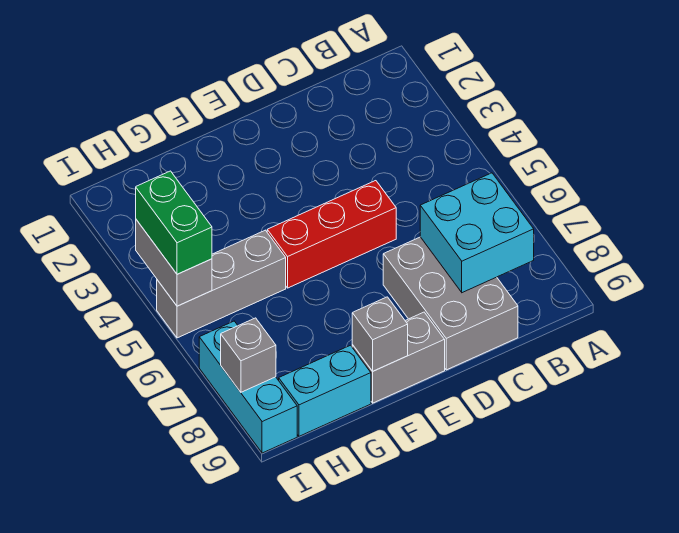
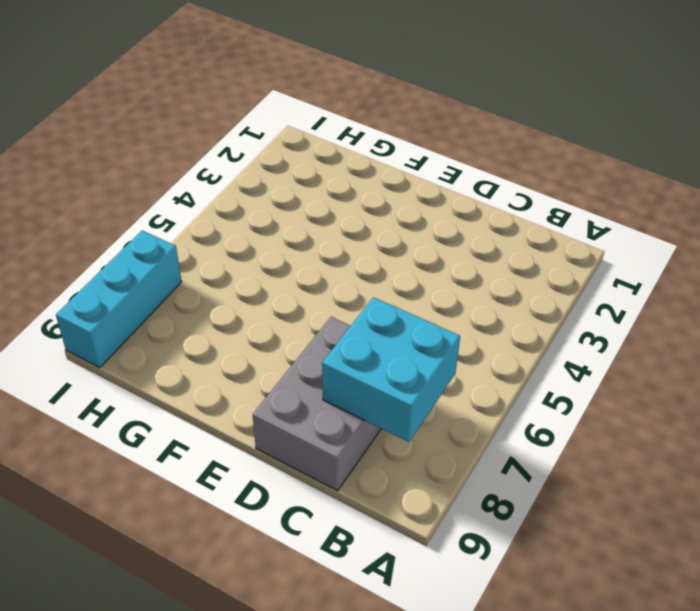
none -> red 1x3 brick [267,181,396,288]
none -> grey 1x2 brick [352,312,445,403]

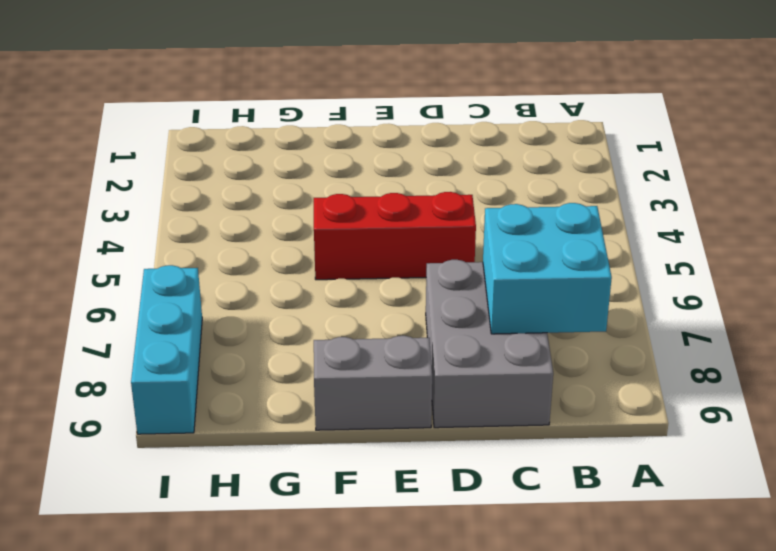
none -> grey 1x3 brick [157,230,286,338]
none -> cyan 1x2 brick [279,345,371,436]

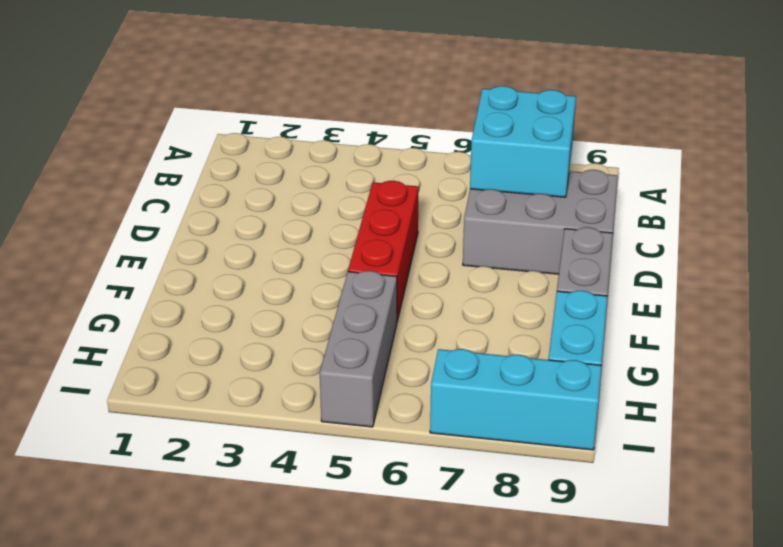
none -> grey 1x1 brick [352,297,408,371]
none -> grey 1x2 brick [136,220,212,306]

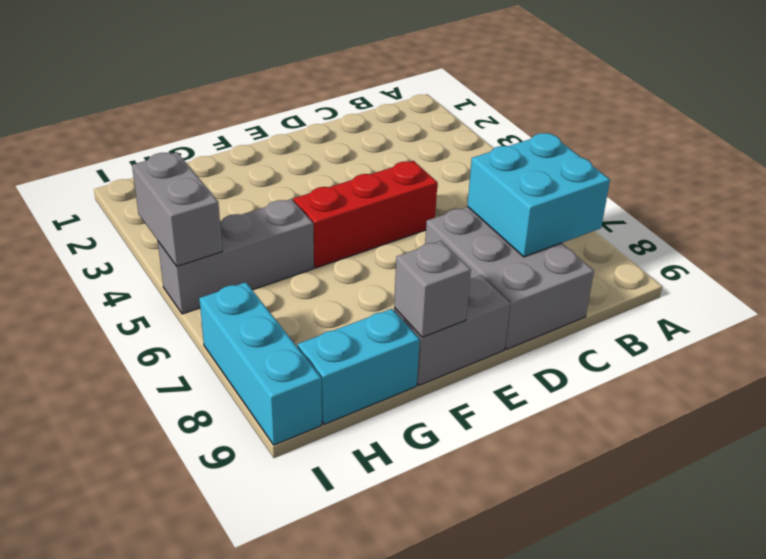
none -> grey 1x1 brick [221,318,276,392]
none -> green 1x2 brick [136,171,212,274]

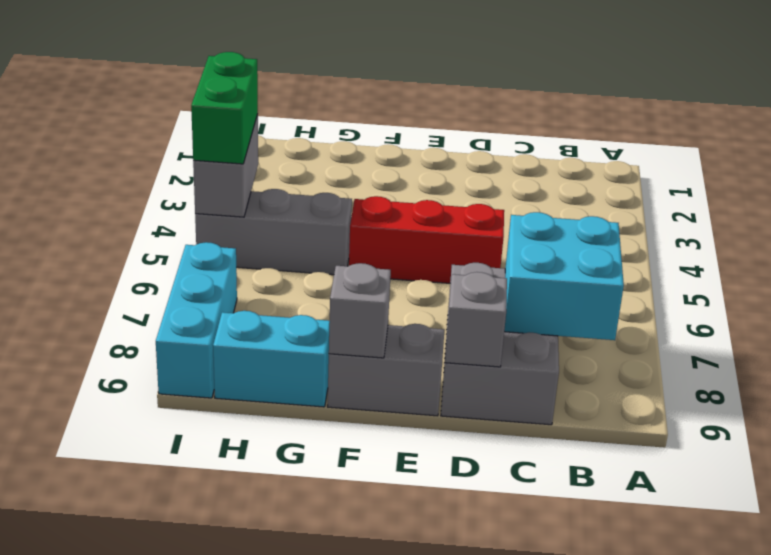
grey 1x1 brick [445,272,507,367] -> grey 1x1 brick moved to [221,318,276,392]

